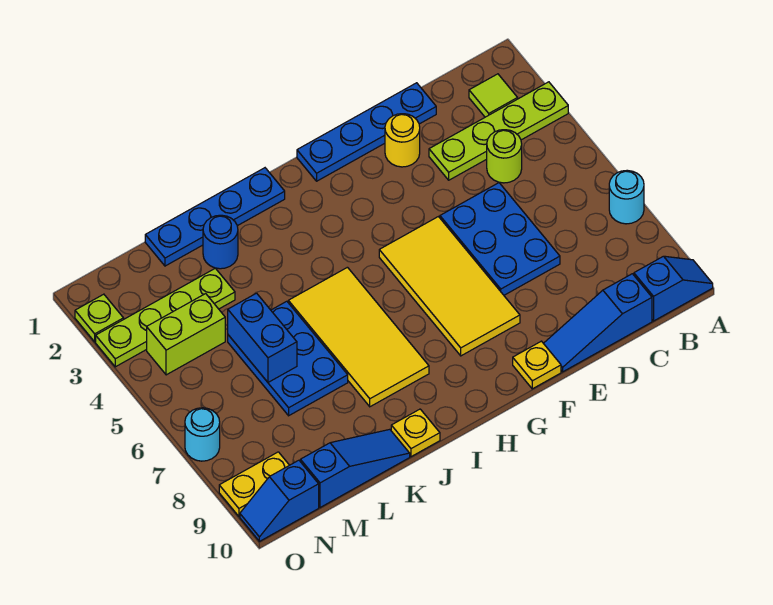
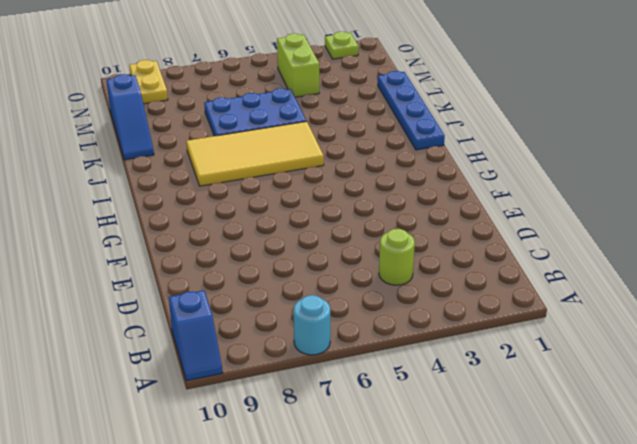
none -> lime 1x4 plate [429,82,568,180]
none -> lime 1x1 tile [469,74,518,117]
none -> blue 1x3 slope [543,274,652,372]

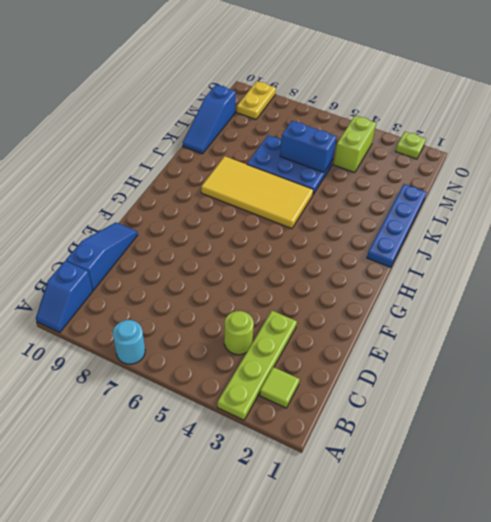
none -> blue 1x4 plate [297,83,436,181]
none -> blue 2x3 plate [440,183,560,295]
none -> yellow 1x1 round brick [385,114,420,167]

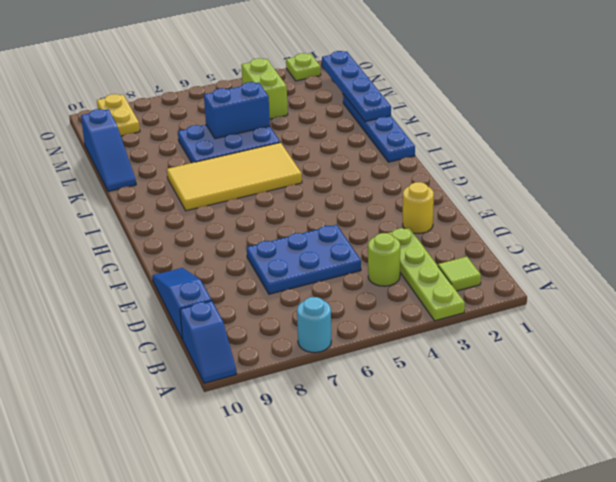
blue 1x4 plate [322,51,391,122] -> blue 1x4 plate moved to [297,83,436,181]
none -> yellow 2x4 tile [379,217,520,356]
none -> yellow 1x1 plate [513,341,561,389]
none -> yellow 1x1 plate [391,409,440,457]

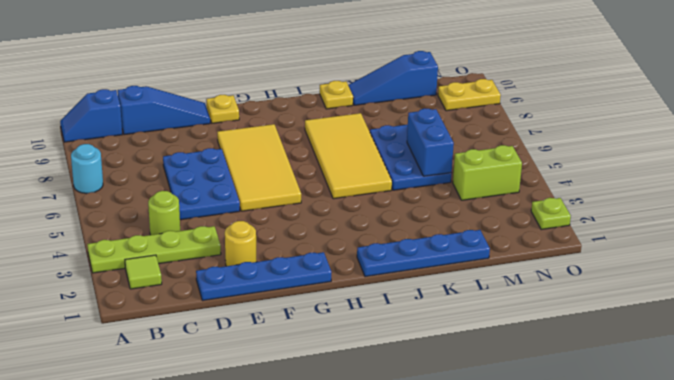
none -> blue 1x1 round brick [203,215,238,269]
none -> lime 1x4 plate [96,268,235,367]
none -> blue 1x2 slope [240,460,319,541]

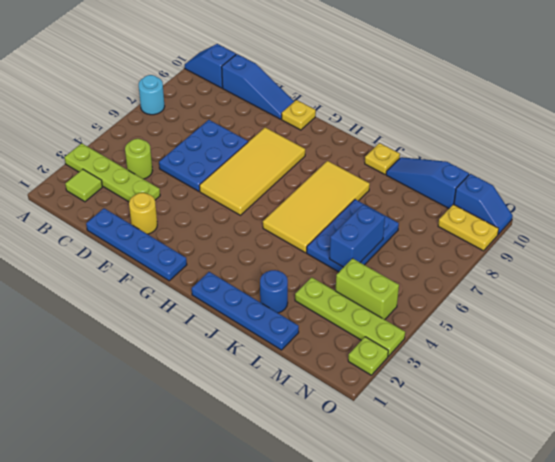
none -> cyan 1x1 round brick [185,408,220,461]

